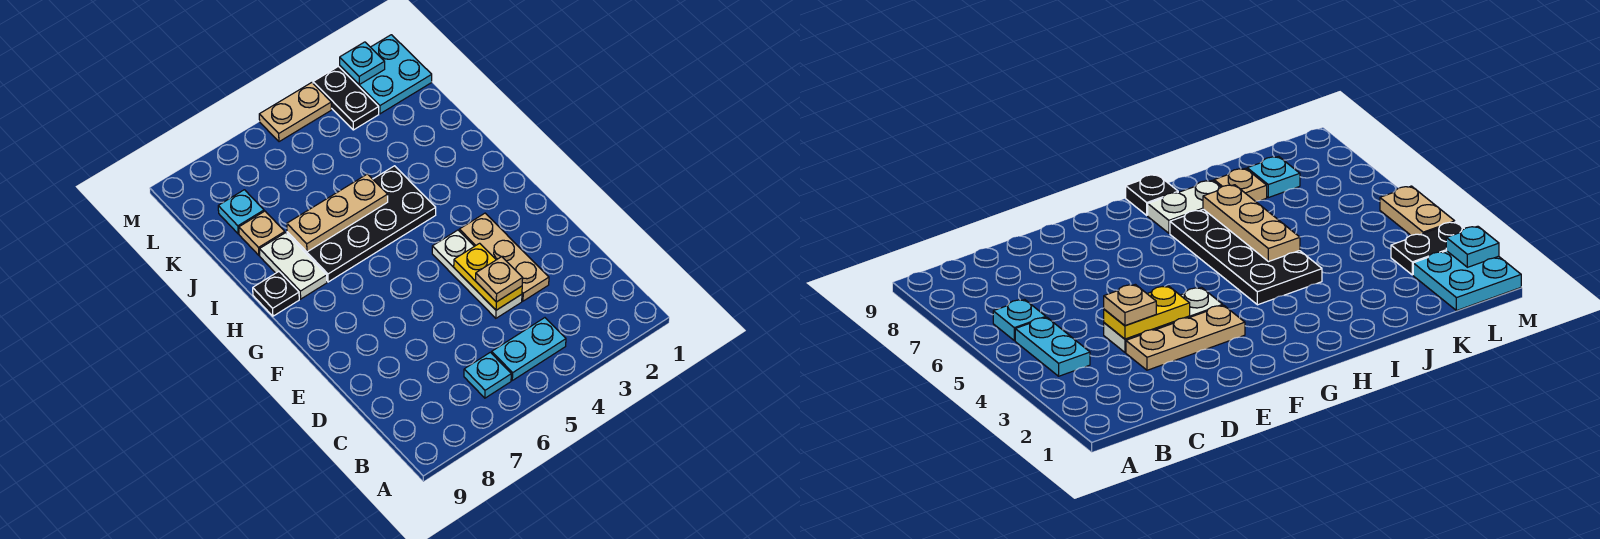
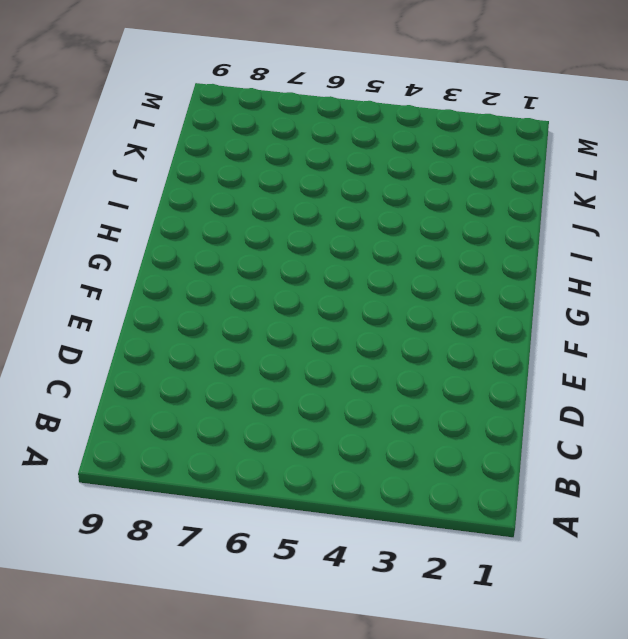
none -> cyan 1x2 plate [492,318,566,380]
none -> cyan 1x1 plate [464,352,511,398]
none -> tan 1x3 plate [459,213,549,301]

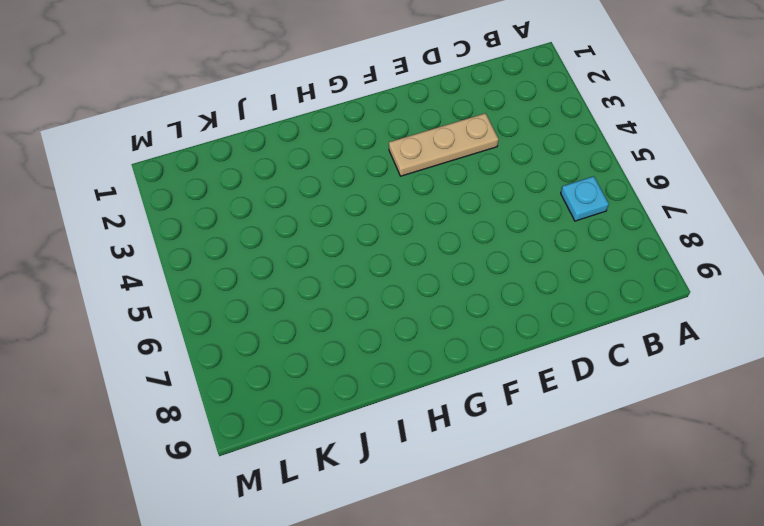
none -> cyan 1x2 plate [492,318,566,380]
none -> white 1x3 plate [432,230,522,318]
none -> black 2x4 plate [287,166,436,282]

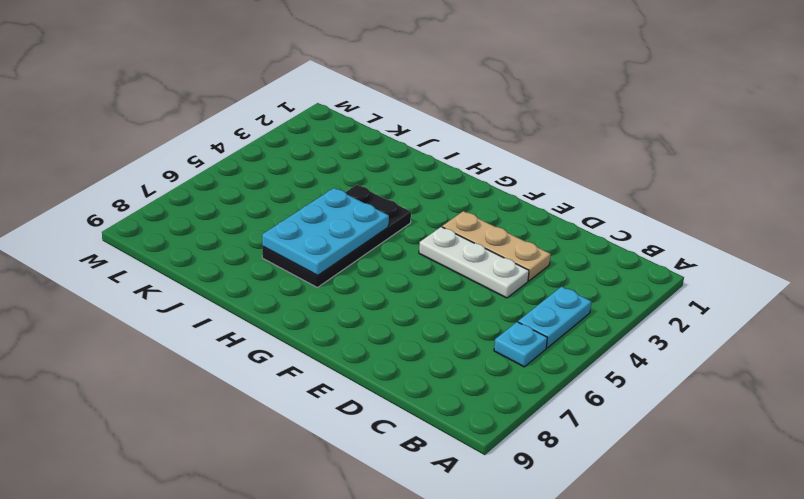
cyan 2x3 plate [262,188,389,276] -> tan 1x3 plate [287,174,388,252]
none -> white 1x2 plate [260,233,327,299]
none -> black 1x1 plate [253,272,299,316]
none -> tan 1x1 plate [239,211,285,255]

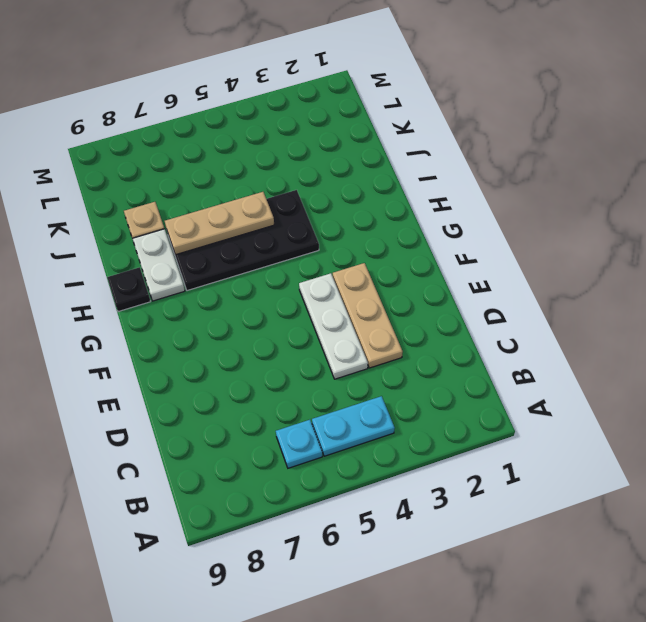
none -> cyan 1x1 plate [218,190,264,234]
none -> cyan 2x2 plate [340,35,432,114]
none -> black 1x2 plate [313,66,379,130]

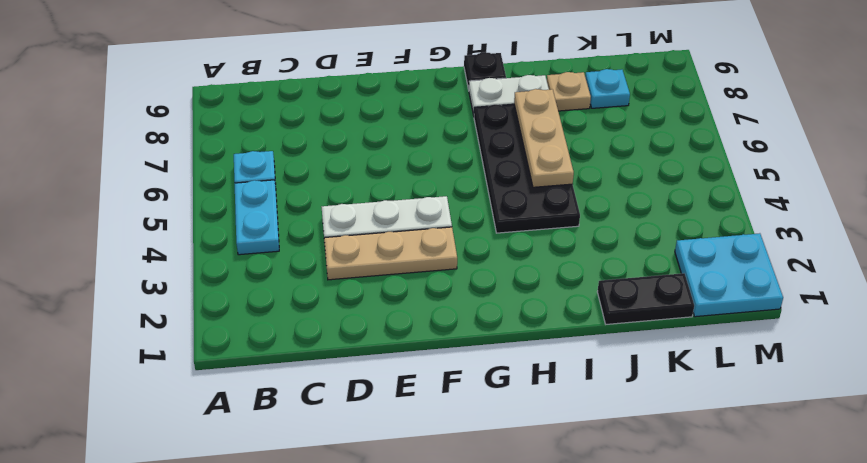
black 1x2 plate [597,273,694,324] -> black 1x2 plate moved to [313,66,379,130]
none -> tan 1x2 plate [259,83,331,142]
none -> yellow 1x2 plate [454,243,522,310]
none -> cyan 1x1 plate [340,42,385,84]

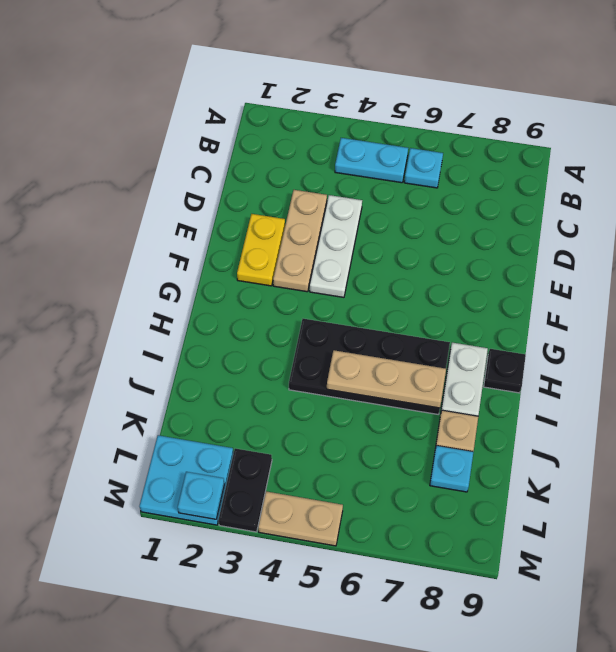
yellow 1x2 plate [237,214,285,286] -> yellow 1x2 plate moved to [454,243,522,310]
none -> tan 1x1 plate [476,257,523,302]

